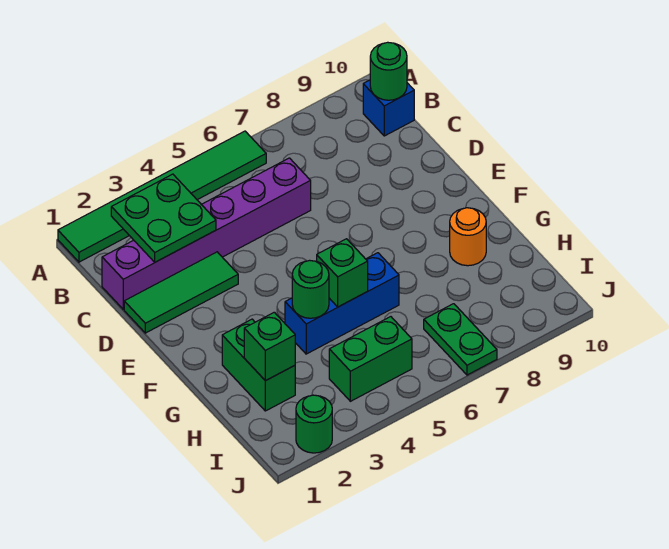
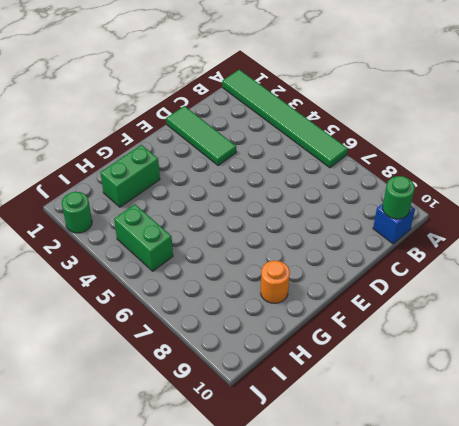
none -> purple 1x6 brick [102,158,311,309]
none -> blue 1x3 brick [285,253,399,354]
none -> green 1x2 plate [424,304,497,375]

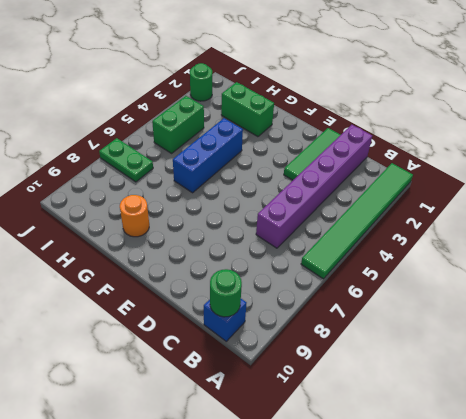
none -> green 2x2 plate [111,174,216,262]
none -> green 1x1 round brick [292,260,329,318]
none -> green 1x1 brick [317,239,368,307]

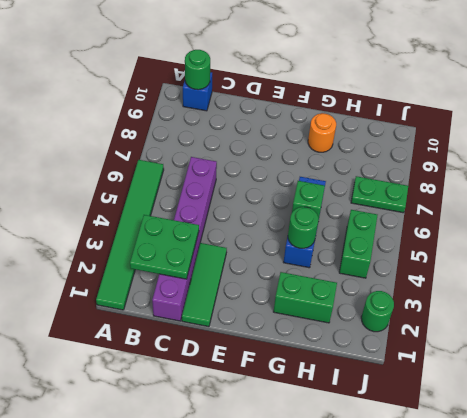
none -> green 1x1 brick [244,312,295,381]

